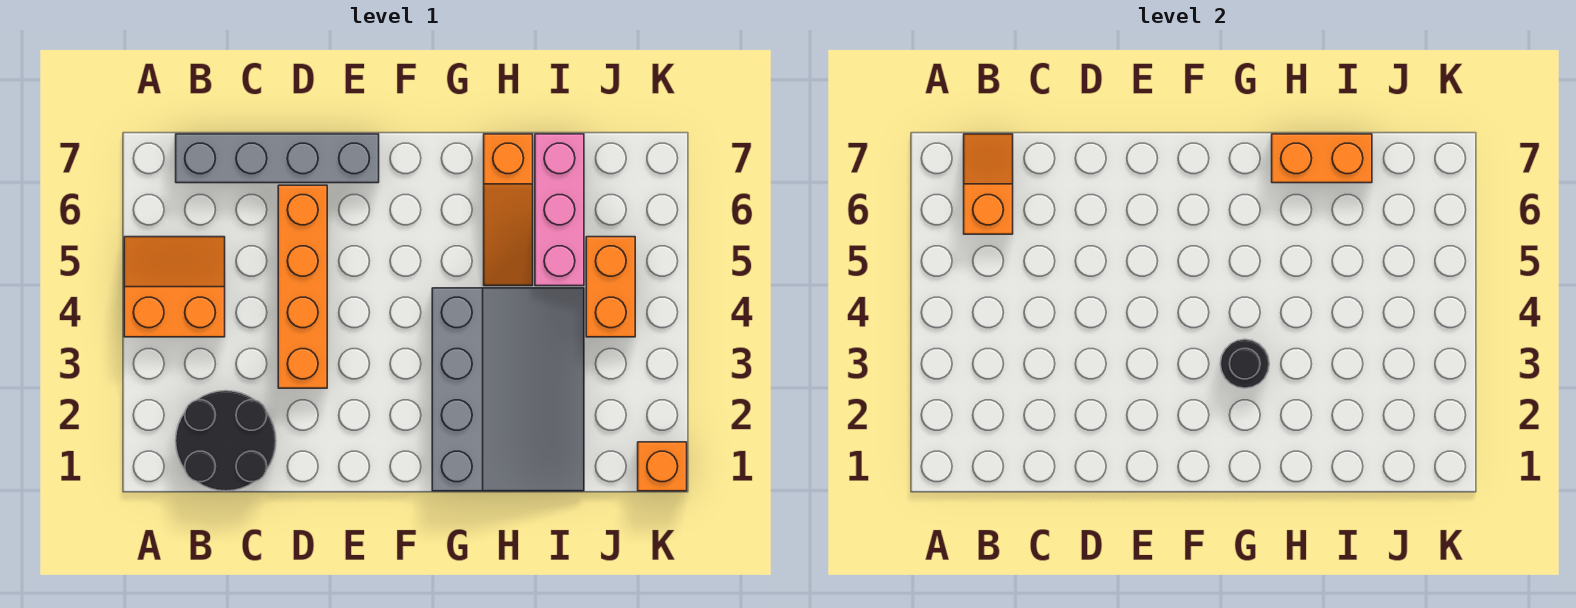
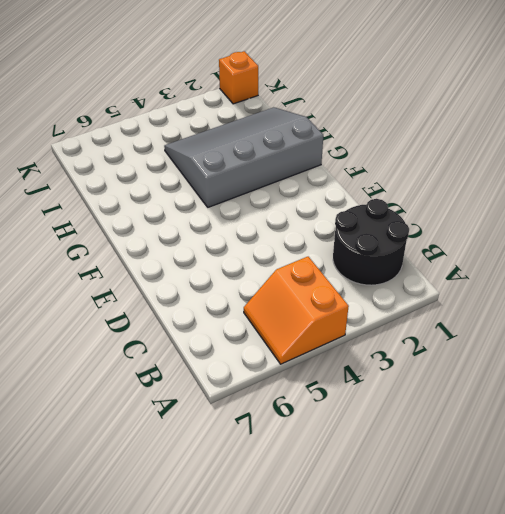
none -> grey 1x4 brick [176,134,379,183]
none -> orange 1x4 brick [278,185,327,388]
none -> orange 1x3 slope [484,134,533,286]

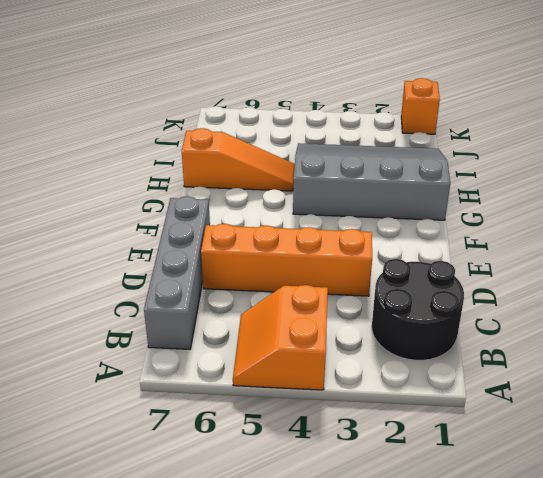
none -> pink 1x3 brick [535,134,584,286]
none -> orange 1x2 brick [586,237,635,337]
none -> orange 1x2 slope [964,134,1013,234]

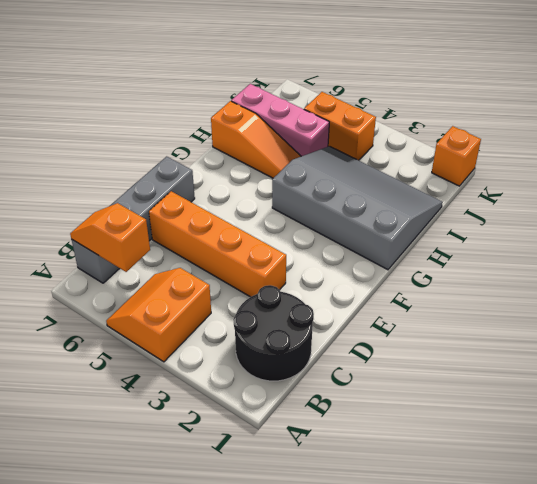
none -> black 1x1 round brick [1220,339,1269,388]
none -> orange 1x2 brick [1272,134,1372,183]

